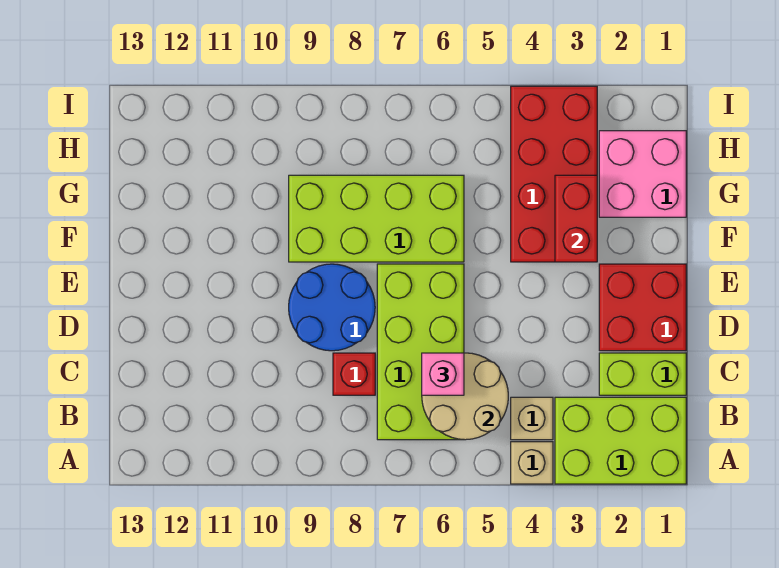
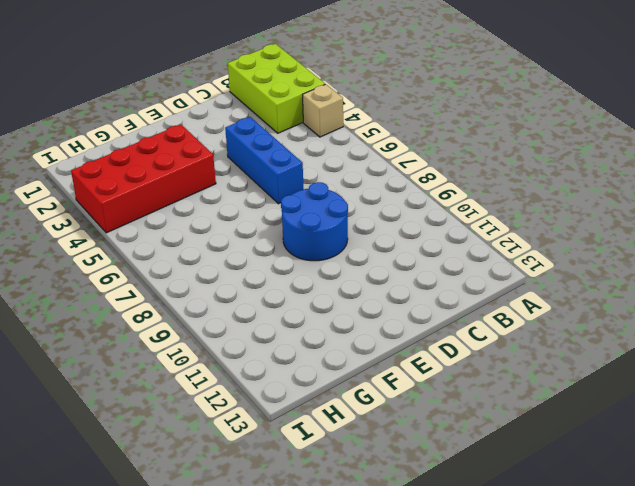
blue 1x3 brick [225,117,304,204] -> lime 2x4 brick [377,264,464,440]
none -> tan 1x1 brick [511,397,553,440]
none -> lime 1x2 brick [599,353,686,395]
none -> red 1x1 brick [333,353,375,395]

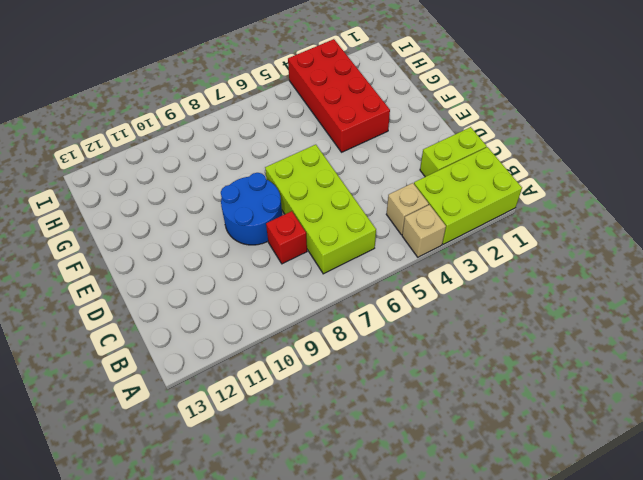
none -> red 2x2 brick [599,264,686,351]
none -> lime 2x4 brick [289,175,464,262]
none -> pink 2x2 brick [599,131,686,217]

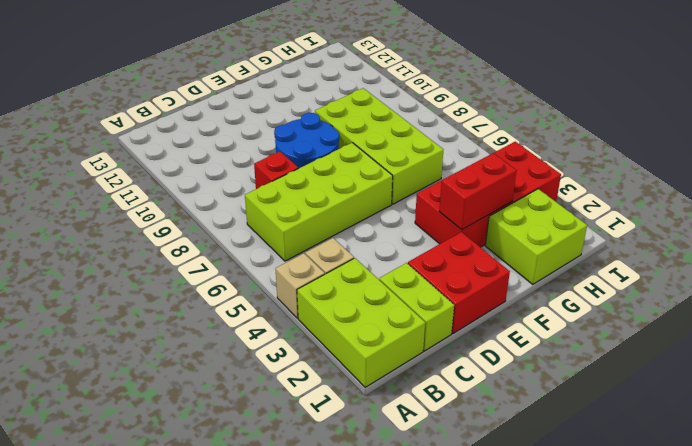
lime 2x2 brick [485,189,587,284] -> pink 2x2 brick [599,131,686,217]
none -> tan 2x2 round brick [422,353,508,440]
none -> pink 1x1 brick [422,353,464,395]

